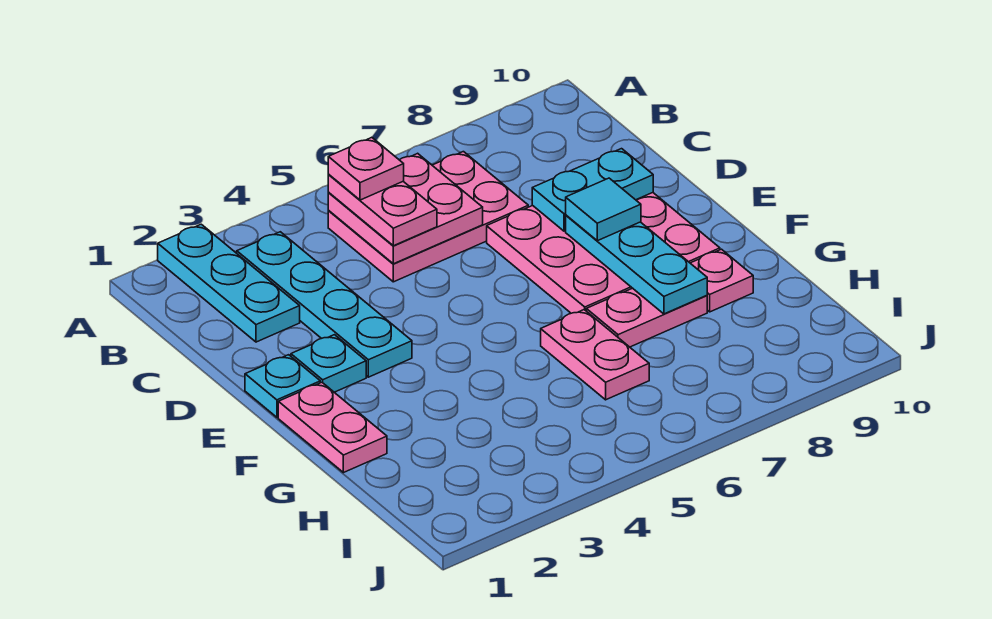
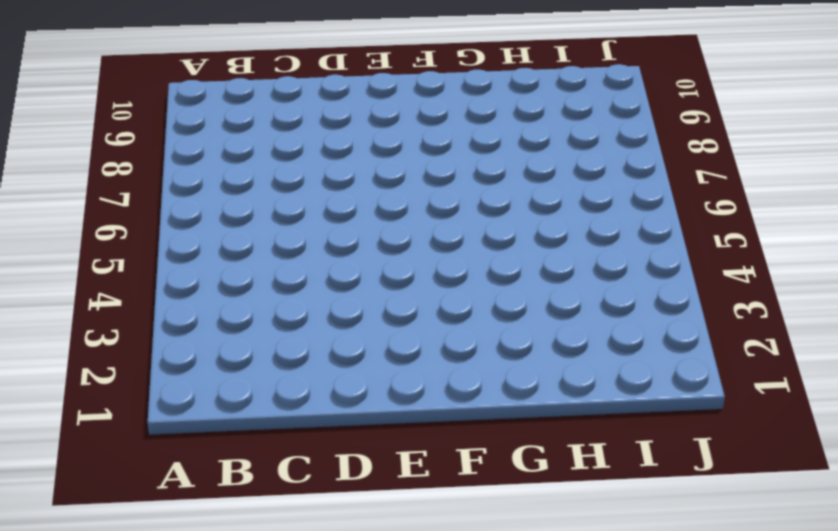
none -> cyan 1x3 plate [158,224,300,342]
none -> cyan 1x4 plate [237,232,412,377]
none -> pink 2x3 plate [328,152,528,282]

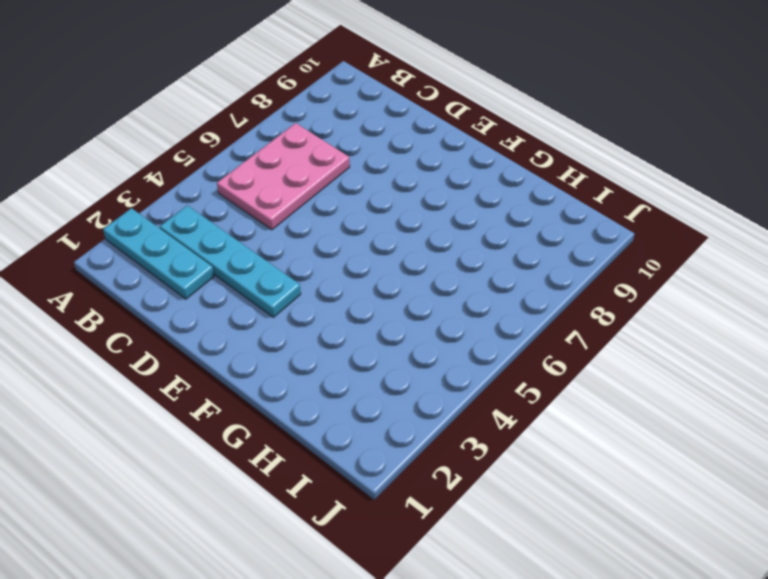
none -> pink 3x3 plate [487,193,720,313]
none -> cyan 1x1 plate [245,355,320,417]
none -> cyan 1x1 plate [291,335,366,392]

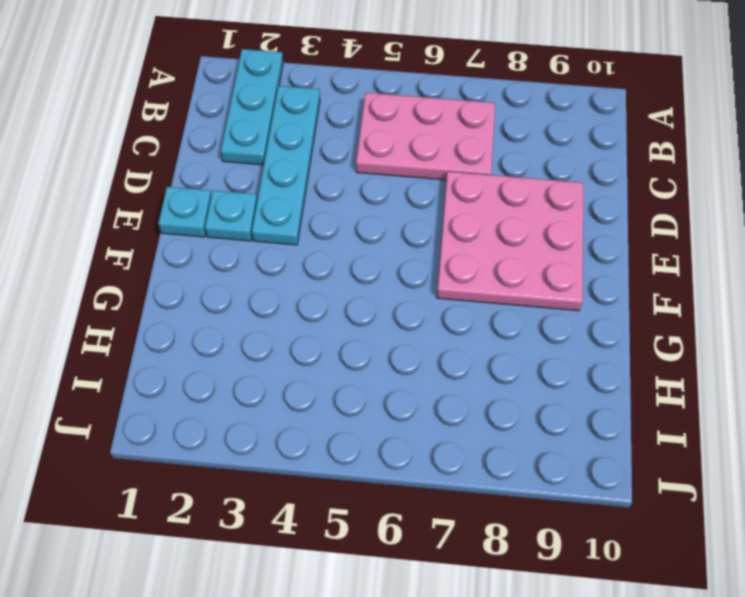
none -> pink 1x2 plate [278,382,387,473]
none -> pink 1x2 plate [541,310,649,400]
none -> pink 1x2 plate [586,288,707,347]

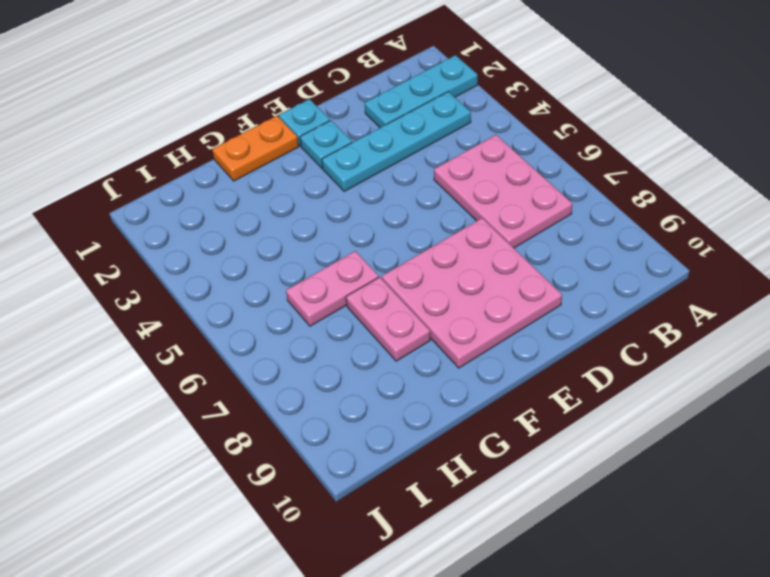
orange 1x2 plate [212,116,299,181] -> pink 1x2 plate [278,382,387,473]
none -> pink 1x1 plate [691,249,753,312]
none -> pink 2x2 plate [328,153,483,264]
none -> cyan 1x2 plate [532,149,653,231]

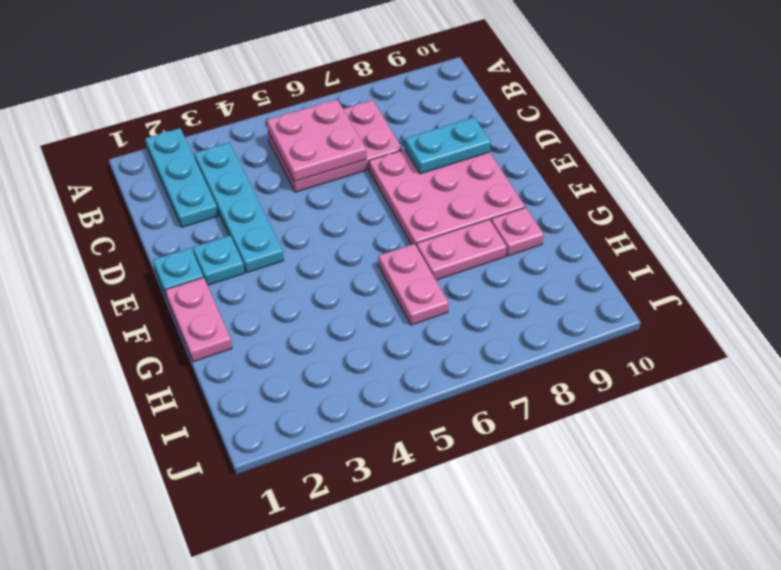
none -> cyan 1x3 plate [566,215,707,314]
none -> pink 1x2 plate [328,175,437,246]
none -> cyan 1x1 tile [566,178,641,241]

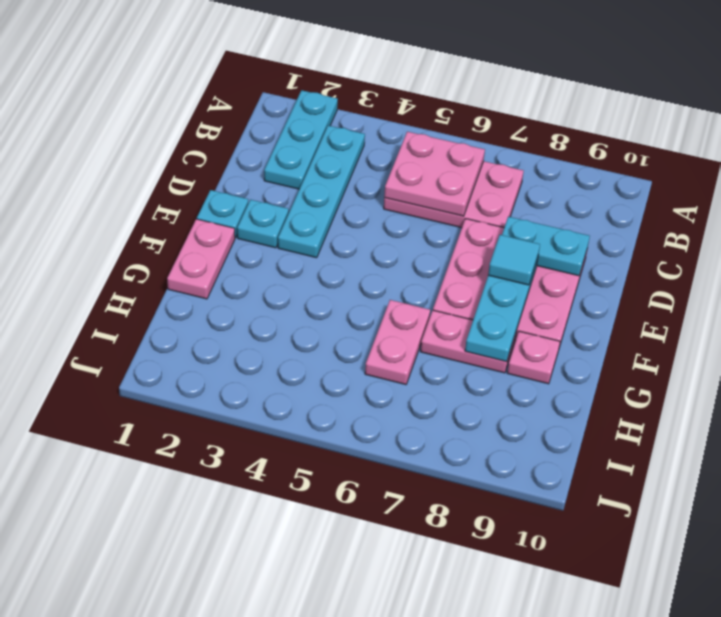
none -> pink 1x2 plate [328,175,437,246]
none -> pink 1x1 plate [328,138,404,200]

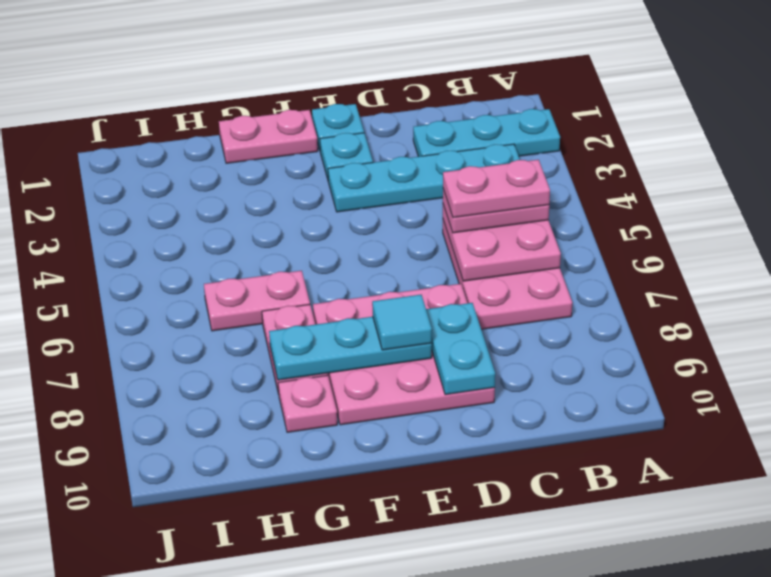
pink 1x2 plate [443,160,550,218] -> pink 1x1 plate [328,138,404,200]

